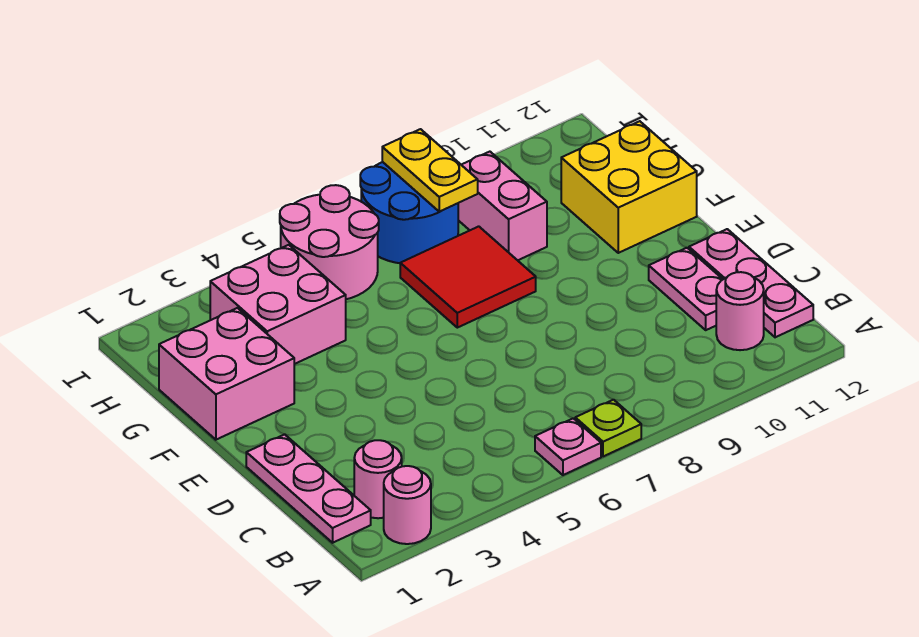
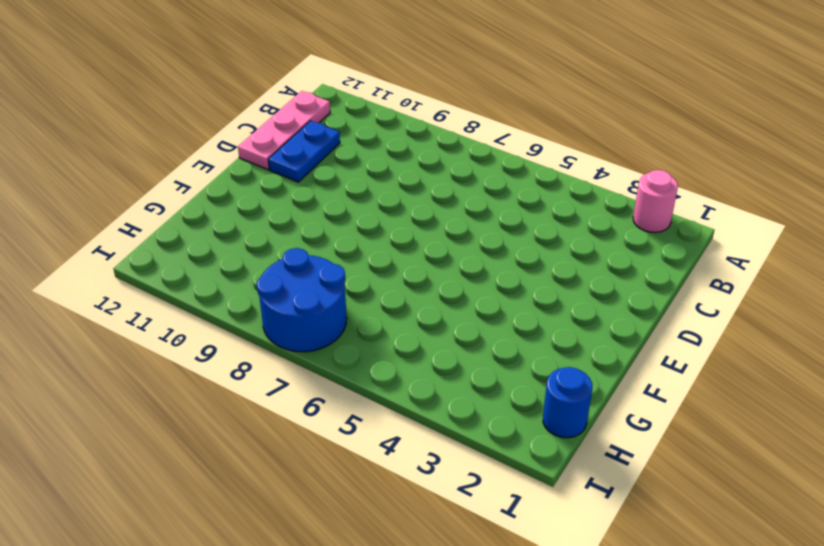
blue 1x2 plate [268,121,340,182] -> pink 1x2 plate [649,248,723,330]
blue 1x1 round brick [543,367,592,438] -> none
none -> pink 1x1 plate [535,418,601,475]
none -> lime 1x1 plate [575,400,641,456]
none -> pink 1x3 plate [246,434,371,543]

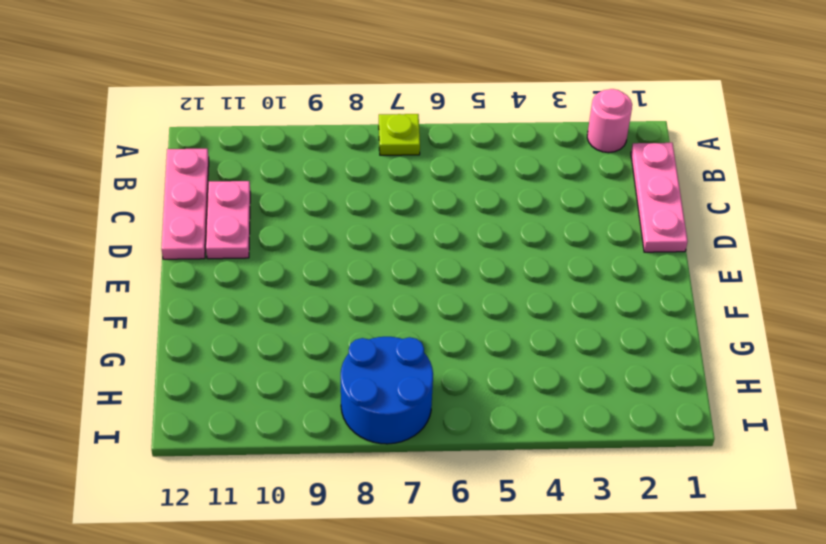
none -> pink 1x1 plate [535,418,601,475]
none -> pink 1x1 round brick [354,440,402,518]
none -> pink 1x1 round brick [716,272,764,350]

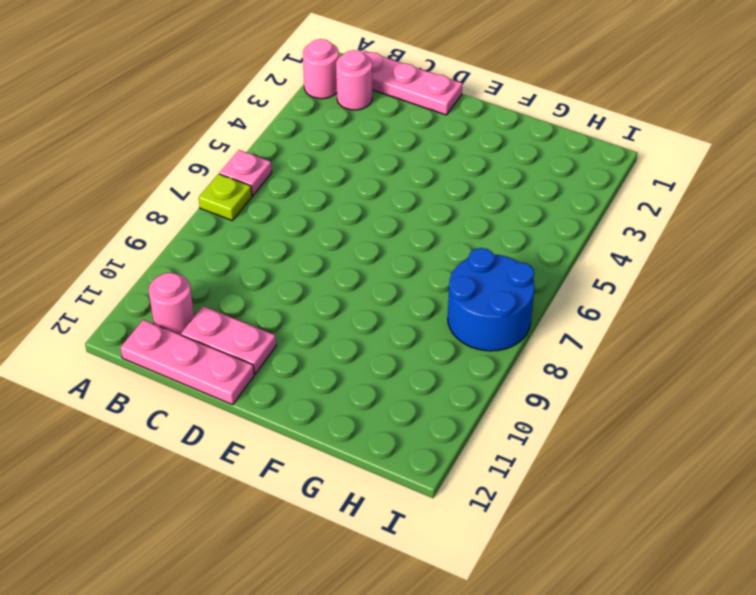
none -> pink 2x2 brick [159,308,294,440]
none -> red 2x2 tile [400,226,536,328]
none -> yellow 2x2 brick [561,121,697,253]

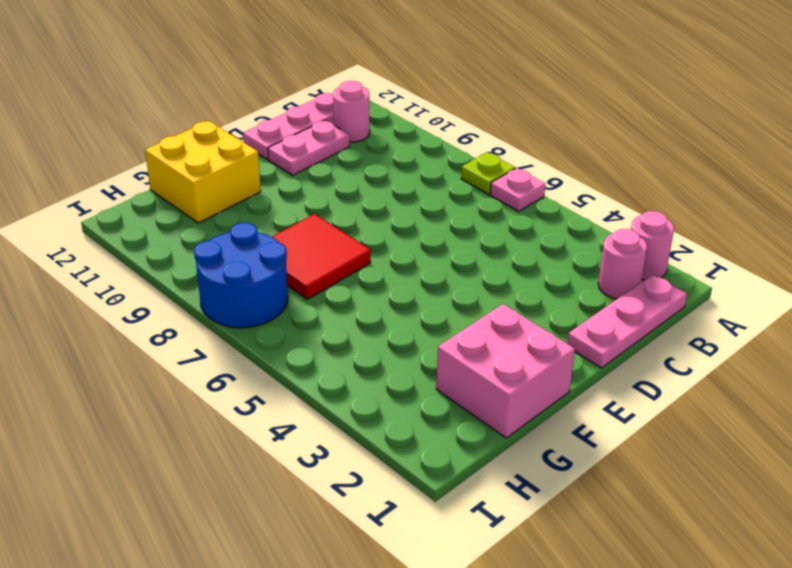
none -> pink 2x2 brick [210,245,346,364]
none -> pink 1x2 brick [458,152,547,260]
none -> pink 2x2 round brick [280,185,379,299]

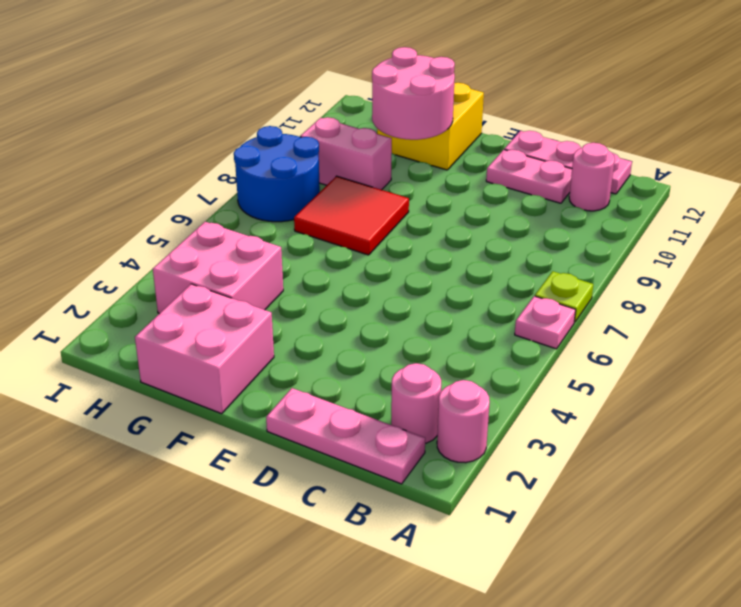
pink 2x2 round brick [372,47,455,140] -> pink 2x2 round brick moved to [280,185,379,299]
none -> yellow 1x2 plate [382,129,478,212]

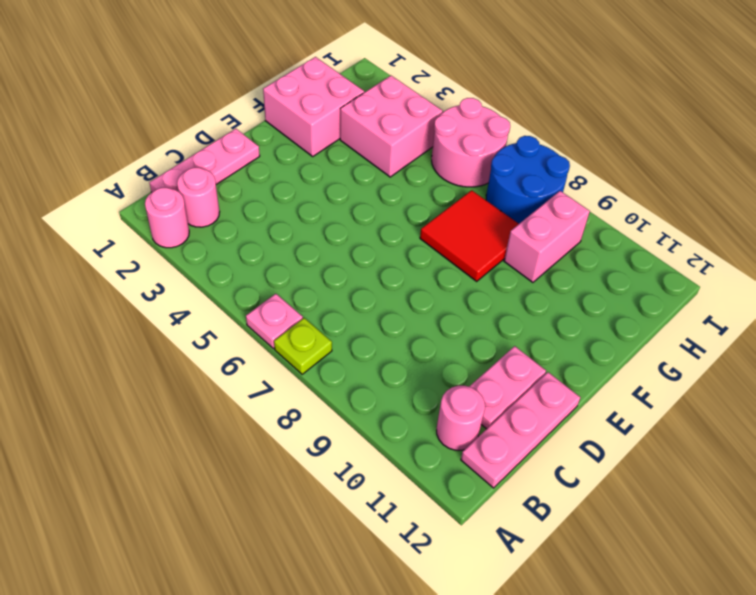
none -> yellow 2x2 brick [561,121,697,253]
none -> yellow 1x2 plate [382,129,478,212]

